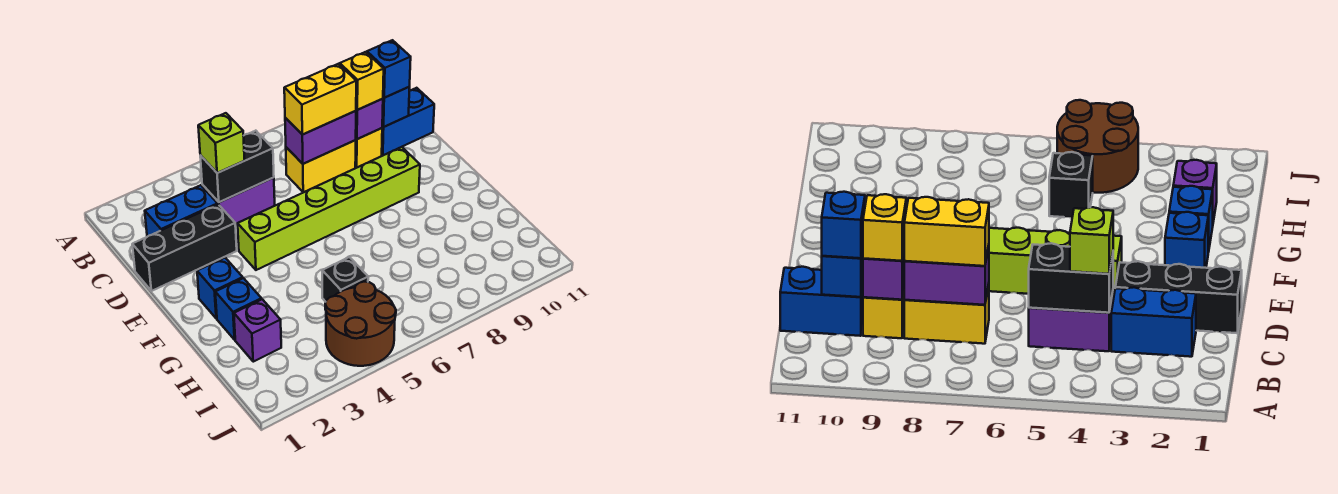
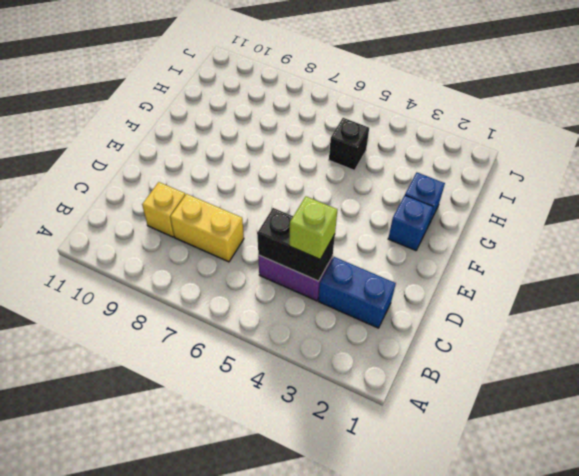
none -> blue 1x2 brick [382,88,434,155]
none -> black 1x3 brick [132,204,237,291]
none -> lime 1x6 brick [238,147,420,270]

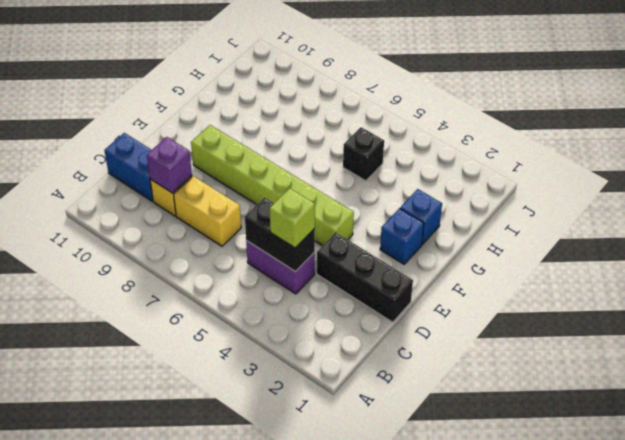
none -> blue 1x2 brick [145,185,218,237]
none -> purple 1x1 brick [234,299,281,362]
none -> brown 2x2 round brick [325,282,396,366]

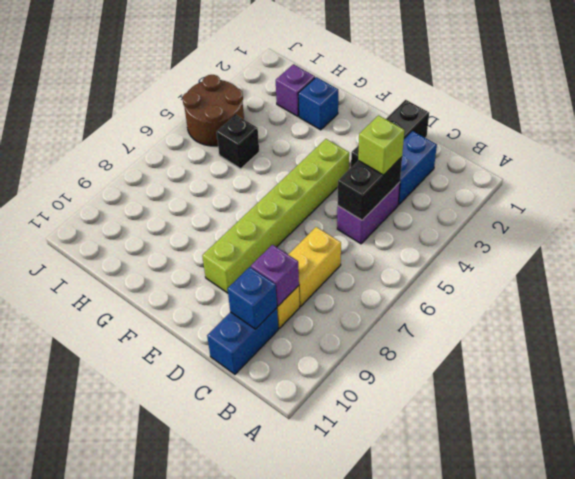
none -> blue 1x1 brick [197,258,243,318]
none -> purple 1x2 brick [285,111,356,164]
none -> yellow 1x2 brick [284,64,356,135]

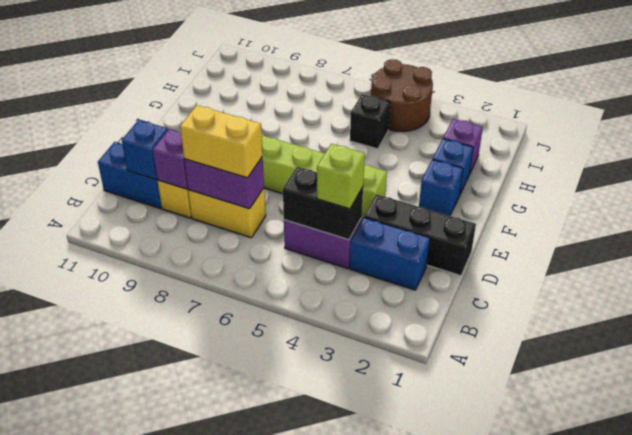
none -> yellow 1x1 brick [340,52,384,110]
none -> blue 1x1 brick [367,40,411,98]

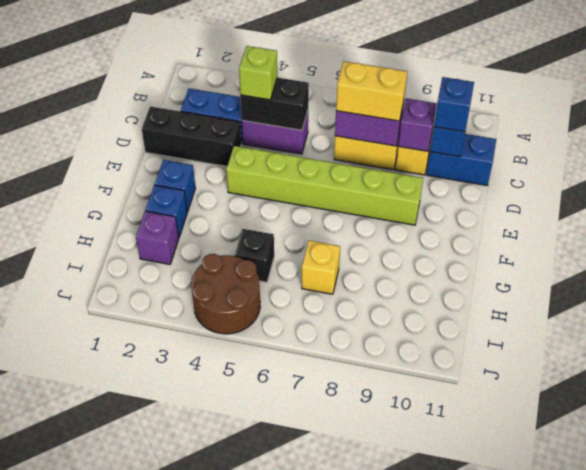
yellow 1x1 brick [302,241,340,294] -> yellow 1x1 brick moved to [340,52,384,110]

